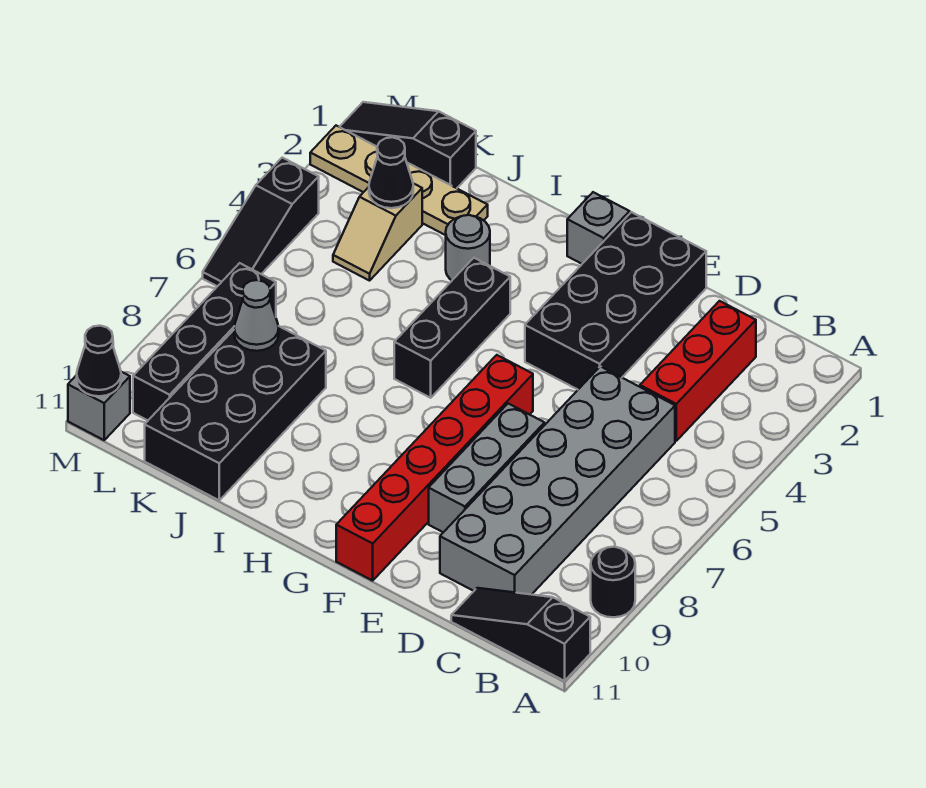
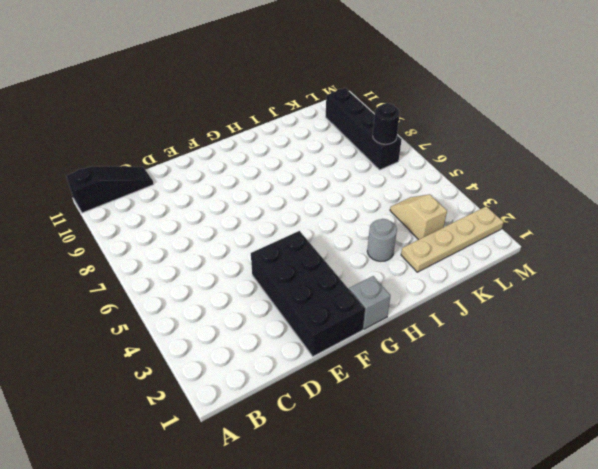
black 1x1 round brick [373,103,400,144] -> black 1x1 round brick moved to [591,547,635,617]
none -> red 1x3 brick [640,301,756,441]
none -> grey 2x6 brick [440,366,675,595]
none -> grey 1x3 brick [429,404,545,532]

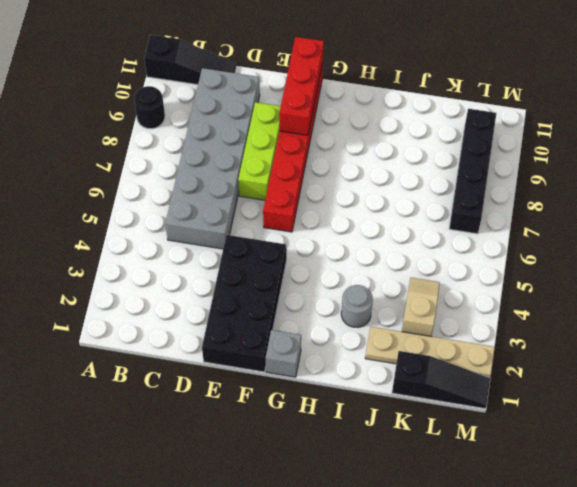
lime 1x3 brick [238,102,281,200] -> grey 1x3 brick [429,404,545,532]
red 1x3 brick [279,37,324,135] -> red 1x3 brick moved to [640,301,756,441]
none -> black 1x3 brick [394,258,510,398]
none -> black 2x4 brick [145,326,326,500]
none -> black 1x3 slope [203,158,319,286]

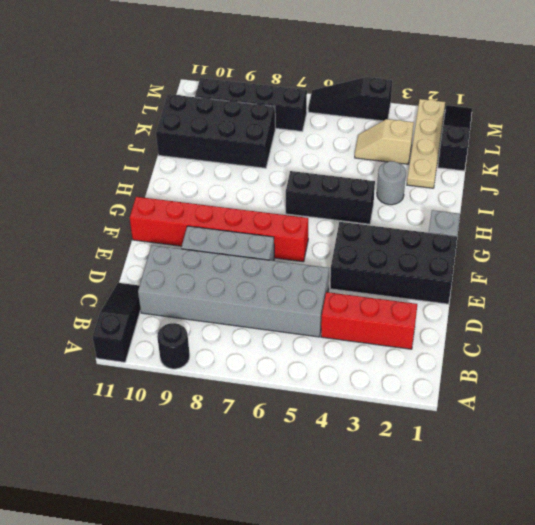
none -> grey 1x1 brick [68,372,130,440]
none -> black 1x1 cone [369,137,413,208]
none -> grey 1x1 cone [234,280,279,351]

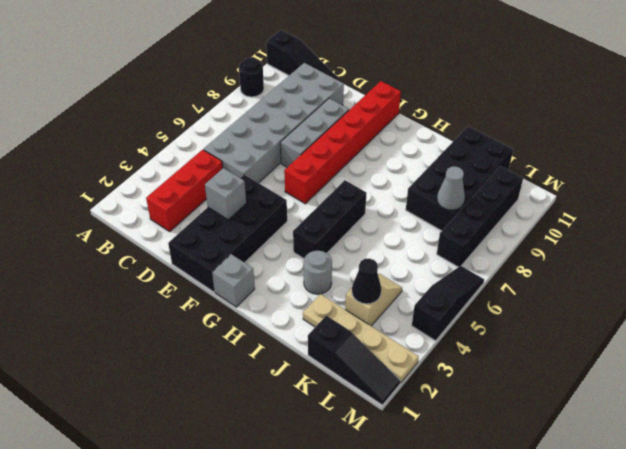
grey 1x1 brick [205,168,246,220] -> grey 1x1 brick moved to [68,372,130,440]
none -> black 1x1 cone [77,326,121,396]

